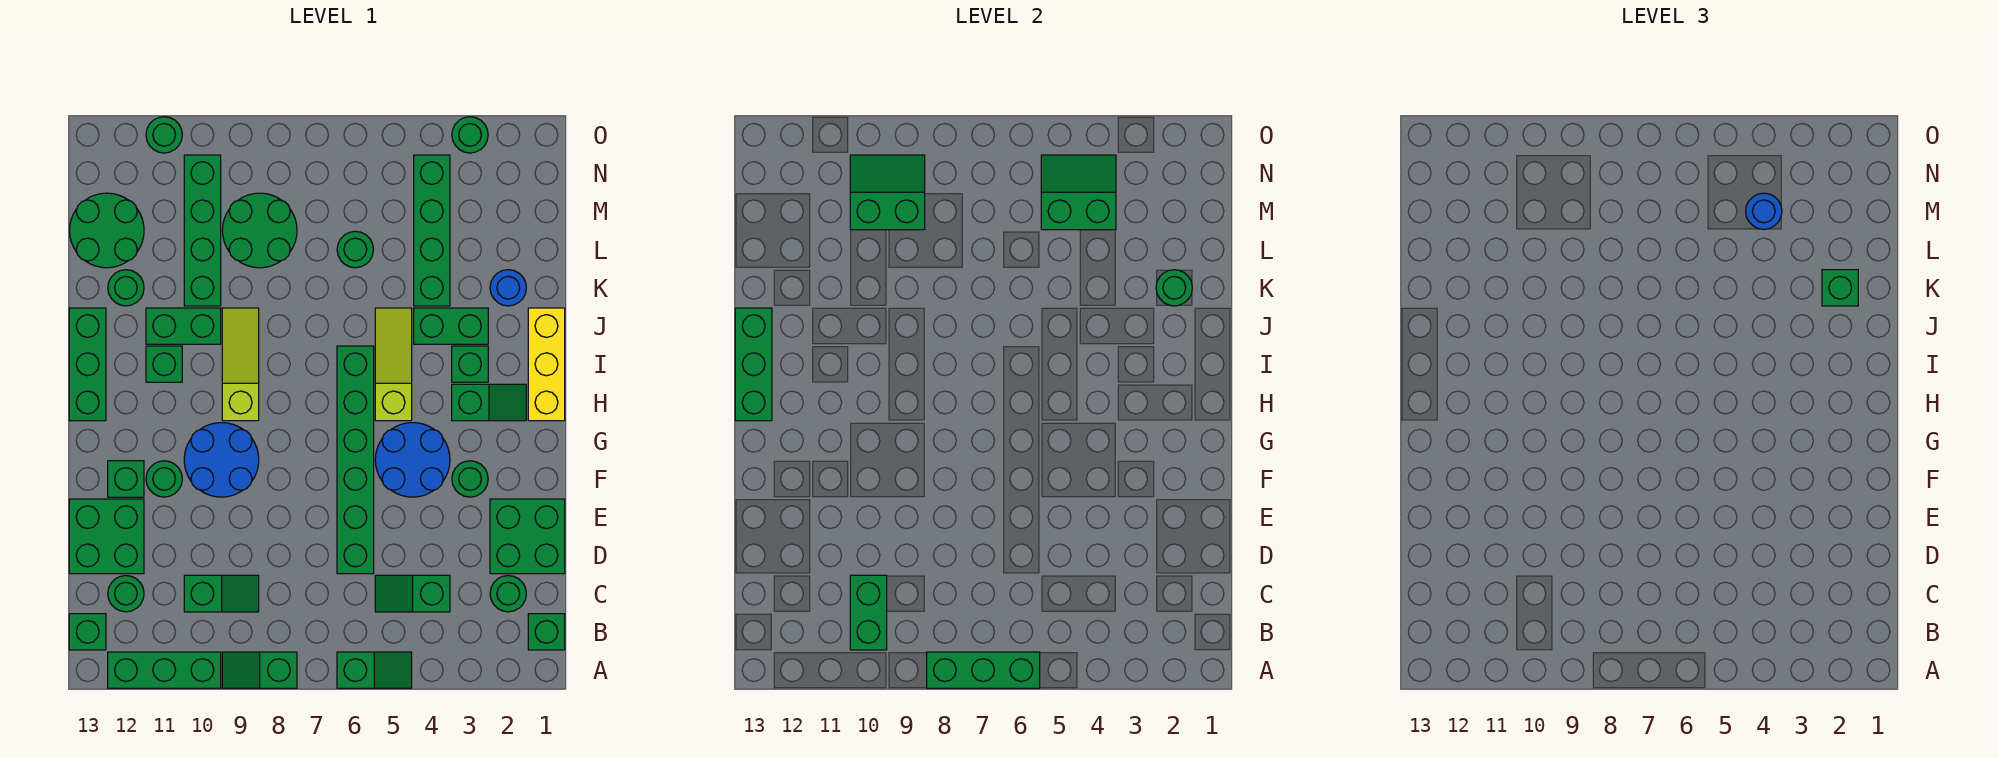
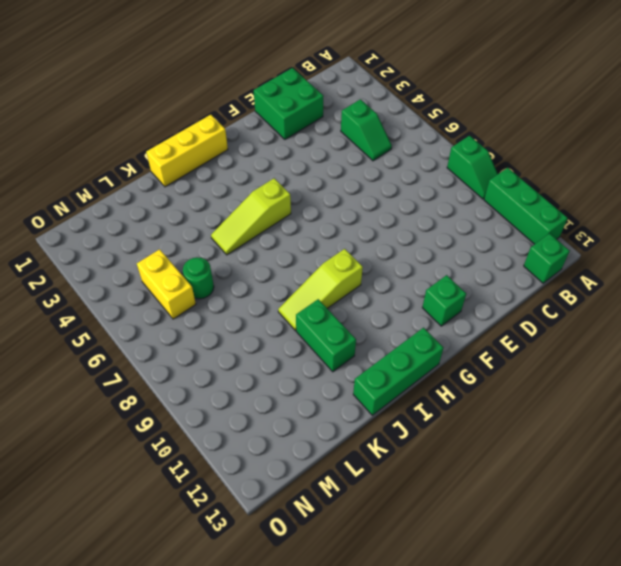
yellow 1x2 brick [137,249,196,319] -> none
none -> green 1x2 slope [337,652,412,688]
none -> green 1x1 brick [528,614,565,650]
none -> green 1x1 round brick [490,576,526,612]
none -> green 1x2 slope [184,575,259,612]

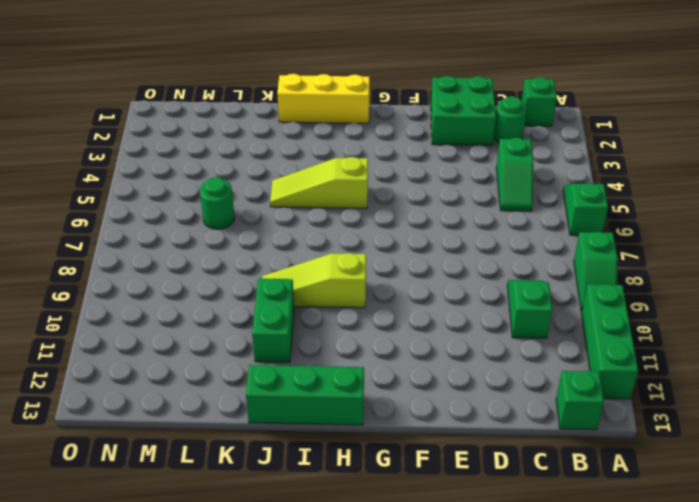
none -> green 1x1 round brick [108,576,144,612]
none -> green 1x6 brick [337,346,374,574]
none -> green 2x2 brick [69,499,144,574]
none -> green 1x1 round brick [452,461,488,497]

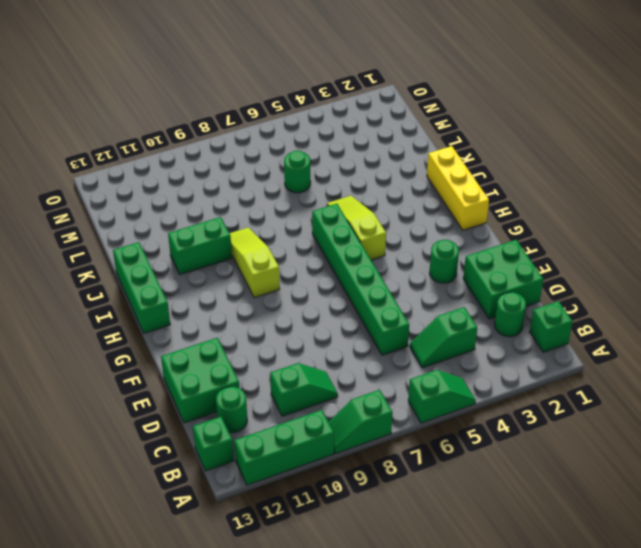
none -> blue 2x2 round brick [375,423,450,497]
none -> blue 2x2 round brick [184,423,259,497]
none -> green 1x1 round brick [146,461,182,497]
none -> green 1x1 brick [108,461,144,497]

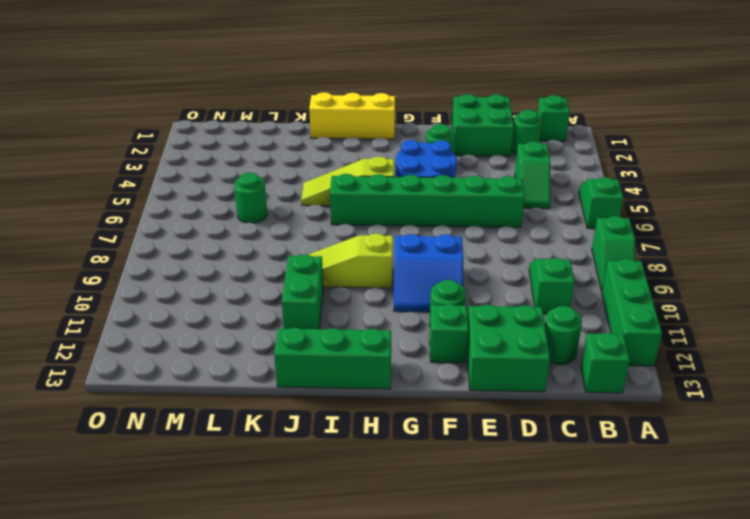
blue 2x2 slope [394,234,464,312] -> blue 2x2 round brick [184,423,259,497]
none -> green 1x2 slope [452,384,526,421]
none -> green 1x1 brick [452,346,488,382]
none -> green 1x1 brick [146,346,182,382]
none -> green 1x2 brick [414,308,488,344]

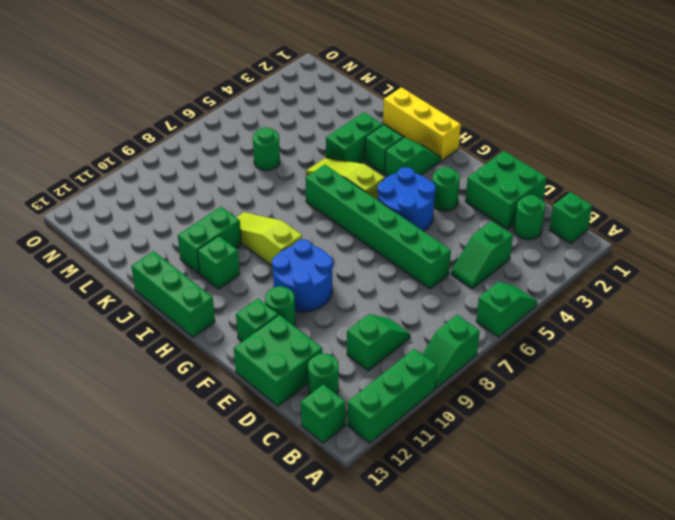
none -> blue 1x1 round brick [490,270,526,306]
none -> green 1x4 brick [414,155,450,306]
none -> green 1x4 brick [184,155,221,306]
none -> green 1x1 round brick [108,270,144,306]

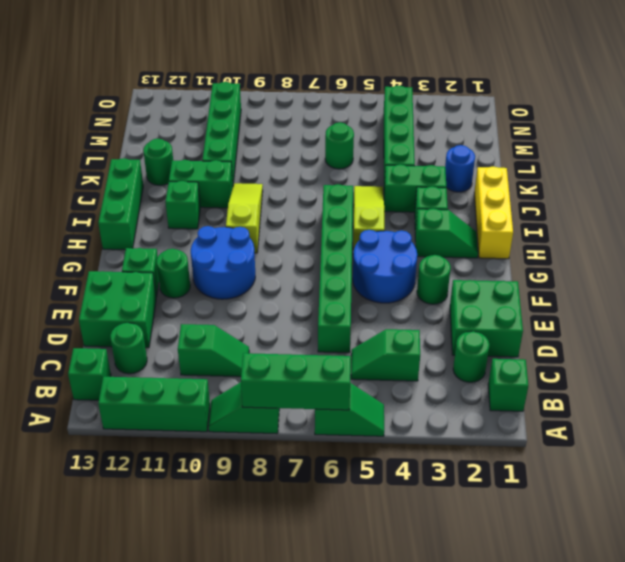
none -> green 2x2 round brick [222,193,297,268]
none -> green 2x2 round brick [70,193,144,268]
none -> green 1x1 round brick [452,117,488,153]
none -> green 1x1 round brick [146,117,182,153]

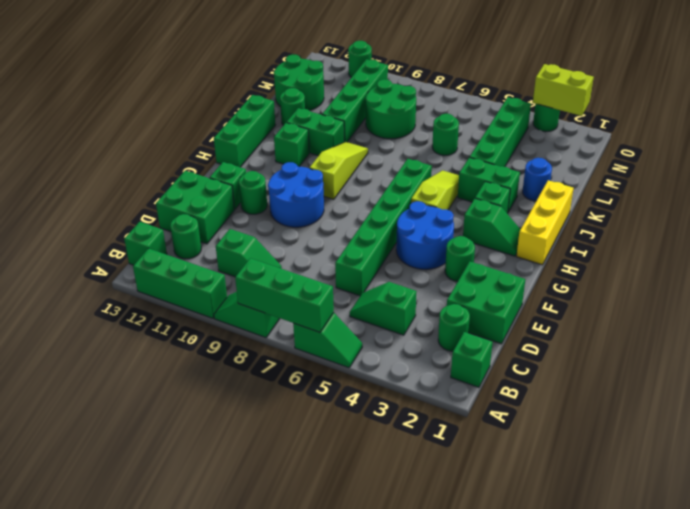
lime 1x2 brick [533,64,594,116] -> none
none -> green 1x2 brick [850,575,887,650]
none -> green 1x3 brick [735,308,772,421]
none -> green 1x1 round brick [1156,270,1192,306]
none -> green 2x2 slope [1041,155,1116,230]

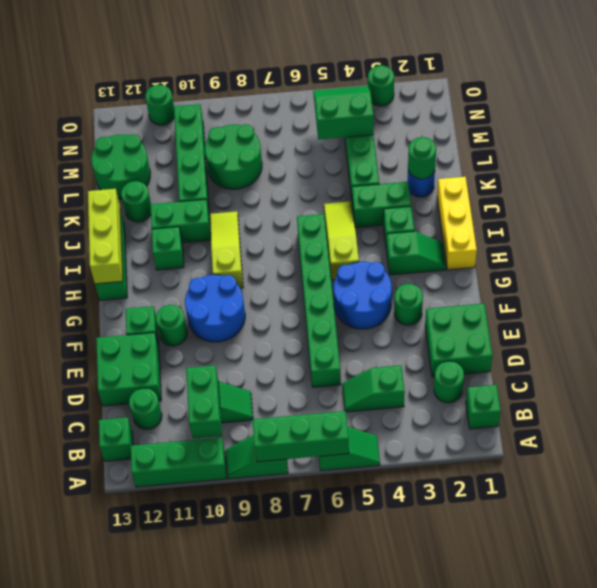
lime 1x3 brick [88,189,123,284] -> green 1x3 brick [735,308,772,421]
none -> green 1x1 round brick [337,231,373,268]
none -> green 2x2 slope [850,155,925,230]
none -> green 1x1 brick [1822,270,1858,306]
none -> blue 1x1 round brick [1746,193,1782,230]

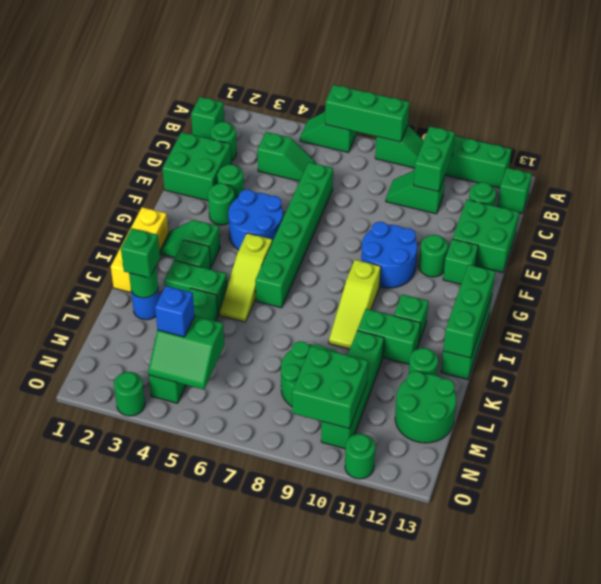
green 1x1 round brick [217,164,244,200] -> green 1x1 round brick moved to [337,231,373,268]
blue 1x1 brick [155,286,195,337] -> blue 1x1 round brick [1746,193,1782,230]
green 2x2 brick [292,346,368,429] -> green 2x2 slope [850,155,925,230]

